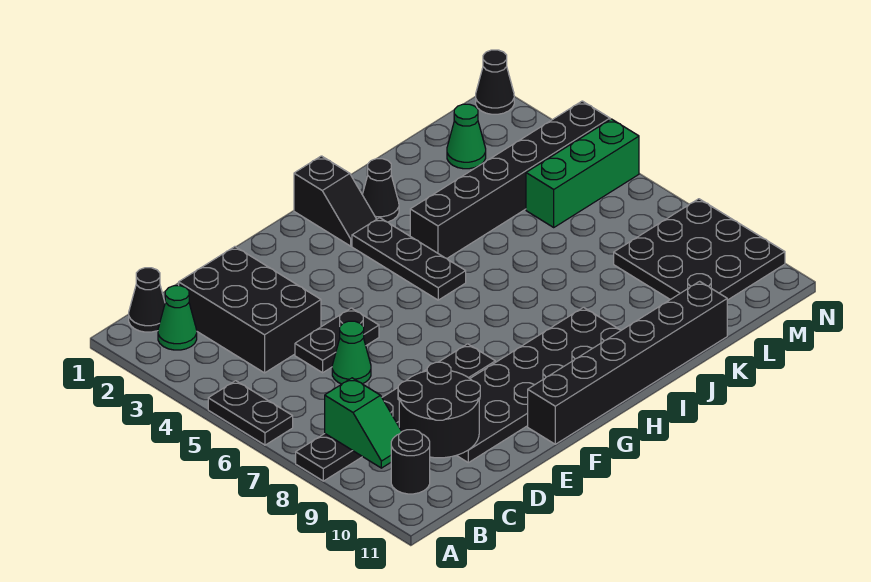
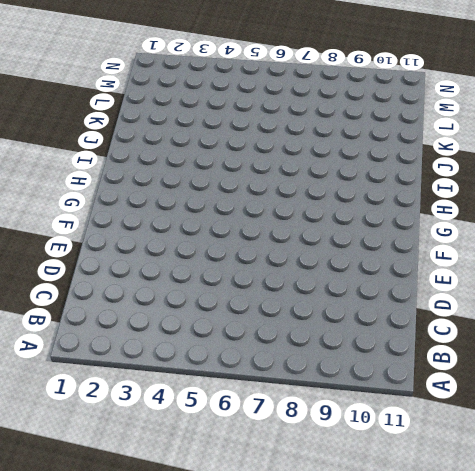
none -> black 1x2 plate [208,381,293,445]
none -> black 1x6 plate [296,344,495,481]
none -> black 1x1 cone [129,268,165,332]

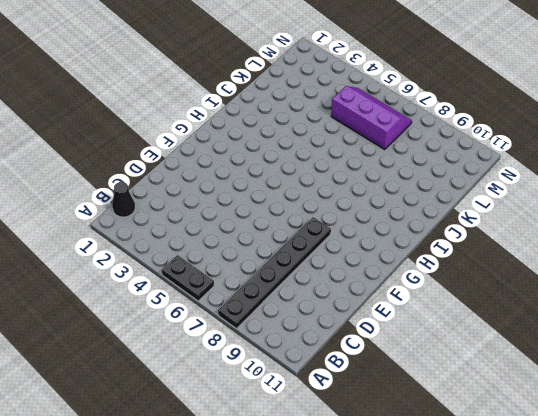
purple 2x3 slope [331,86,412,150] -> green 1x3 brick [526,119,639,227]
none -> green 1x1 cone [158,286,197,350]
none -> black 1x1 round brick [391,430,430,494]
none -> black 2x3 brick [179,247,321,373]

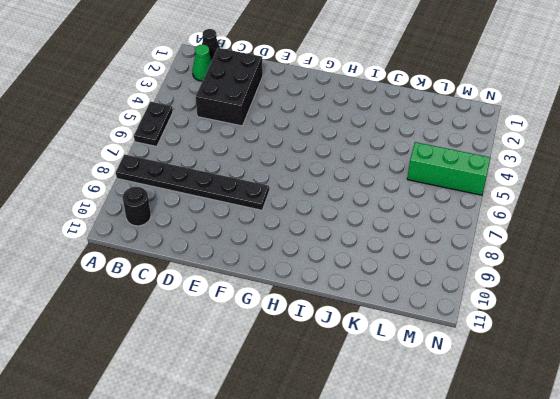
none -> black 1x2 plate [295,308,379,373]
none -> green 1x1 cone [332,321,371,384]
none -> black 2x6 plate [457,307,621,463]

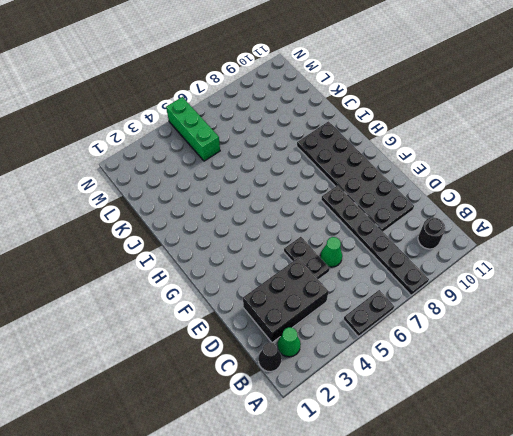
none -> black 1x6 brick [528,281,727,444]
none -> black 1x2 slope [294,156,377,246]
none -> black 1x3 plate [352,218,466,300]

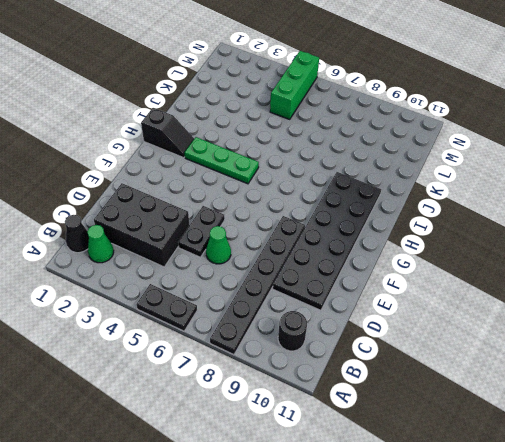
green 1x3 plate [185,137,259,184] -> black 1x3 plate [352,218,466,300]
none -> black 1x6 brick [528,281,727,444]
none -> black 1x1 cone [362,159,399,222]
none -> black 1x6 brick [410,101,610,258]

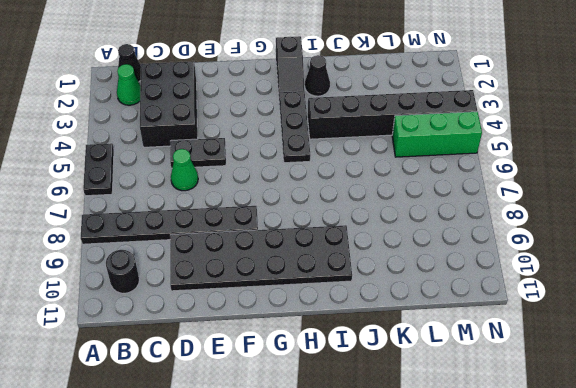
none -> black 1x6 brick [528,281,727,444]
none -> green 1x1 cone [447,104,486,169]
none -> black 3x3 plate [614,199,785,300]

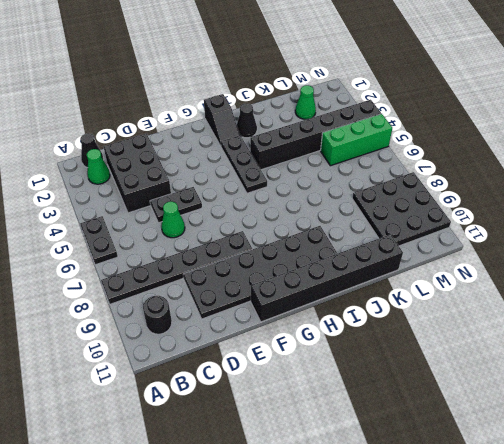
none -> black 1x1 cone [476,50,514,114]
none -> green 1x2 slope [325,378,402,468]
none -> black 2x2 round brick [398,362,480,458]

